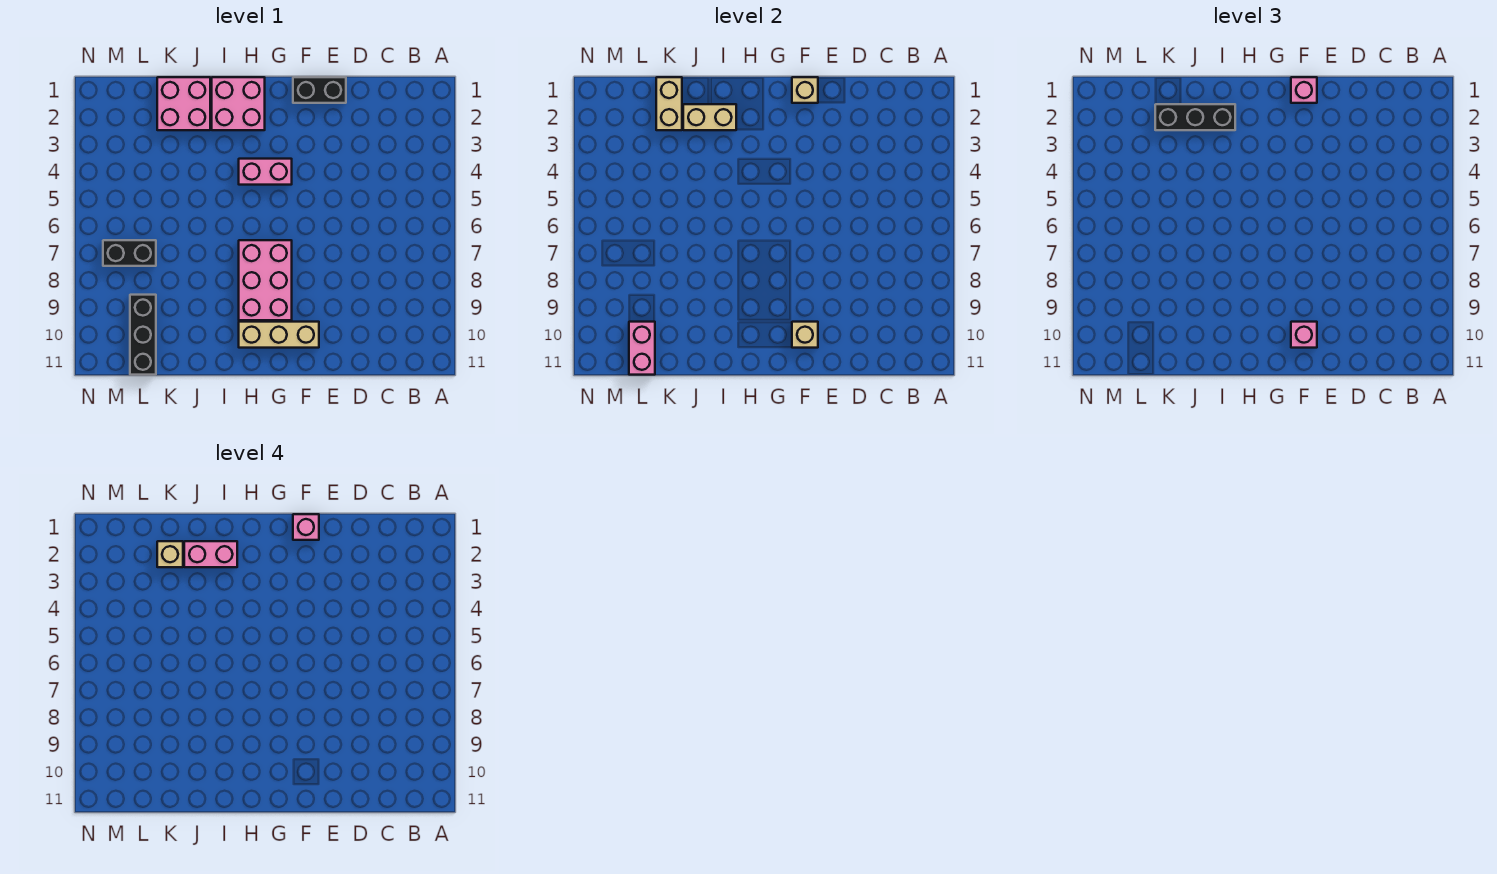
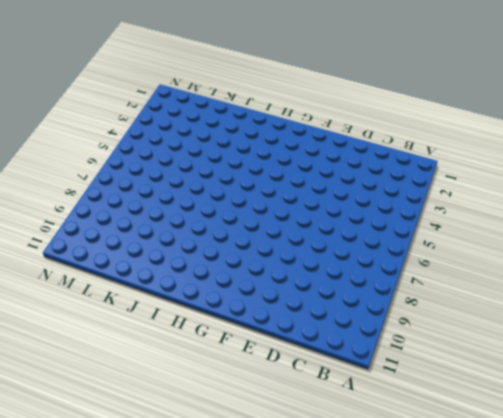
none -> black 1x2 brick [293,77,346,103]
none -> tan 1x3 brick [239,322,319,348]
none -> pink 1x2 brick [239,159,292,185]

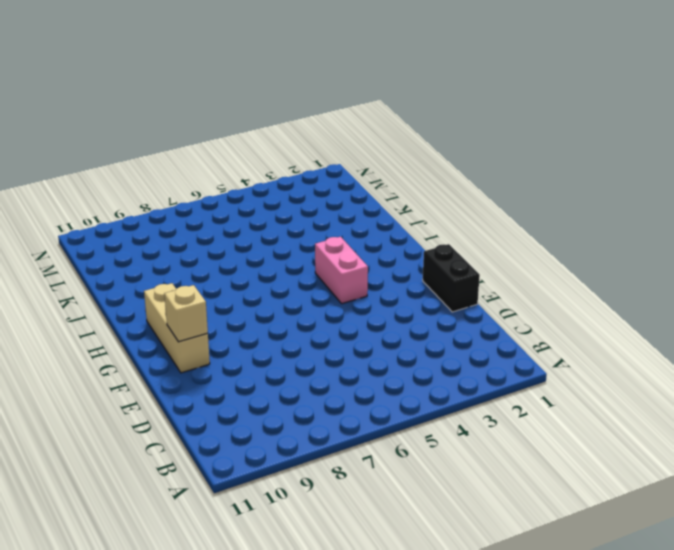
none -> pink 2x3 brick [239,240,292,320]
none -> pink 2x2 brick [212,77,265,130]
none -> pink 2x2 brick [157,77,210,130]

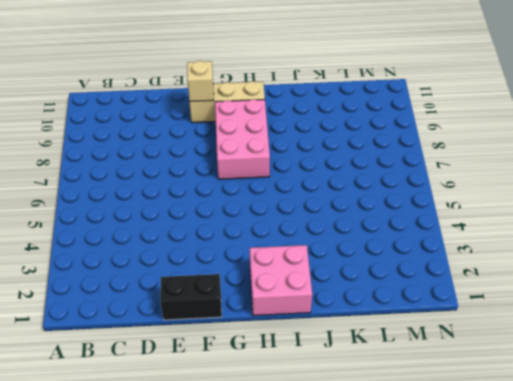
none -> pink 1x2 brick [239,159,292,185]
none -> pink 2x2 brick [157,77,210,130]
none -> black 1x2 brick [103,240,156,266]

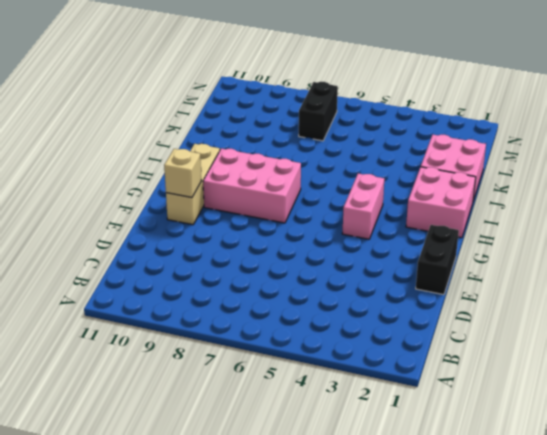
none -> black 1x3 brick [130,295,156,375]
none -> tan 1x1 brick [792,77,818,103]
none -> tan 1x2 brick [683,104,736,130]

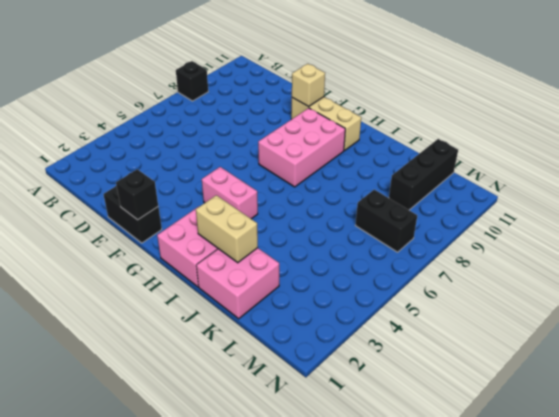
black 1x1 brick [176,61,208,101] -> none
black 1x1 brick [116,169,158,220] -> tan 1x1 brick [792,77,818,103]
none -> tan 1x2 brick [656,77,682,130]
none -> pink 1x2 brick [629,322,655,375]
none -> pink 1x1 brick [1291,77,1317,103]

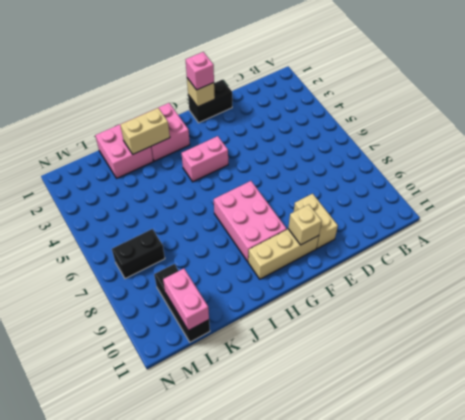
tan 1x2 brick [294,194,338,248] -> tan 1x2 brick moved to [656,77,682,130]
none -> pink 1x1 brick [1291,322,1317,348]
none -> black 1x3 brick [1155,104,1235,130]
none -> pink 1x1 brick [293,514,319,540]

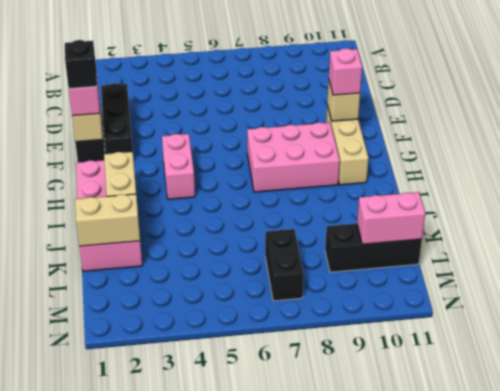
black 1x3 brick [101,83,133,154] -> black 1x3 brick moved to [1155,104,1235,130]
black 1x1 brick [65,40,97,89] -> pink 1x1 brick [293,514,319,540]
none -> pink 1x2 brick [184,541,237,567]
none -> tan 1x1 brick [157,541,183,567]

